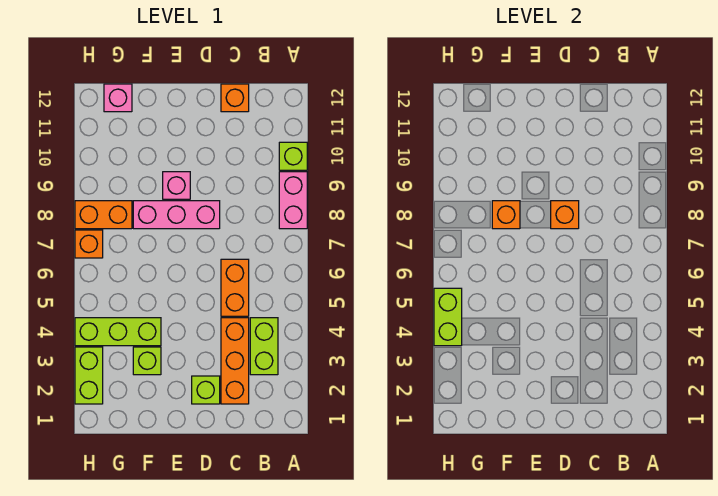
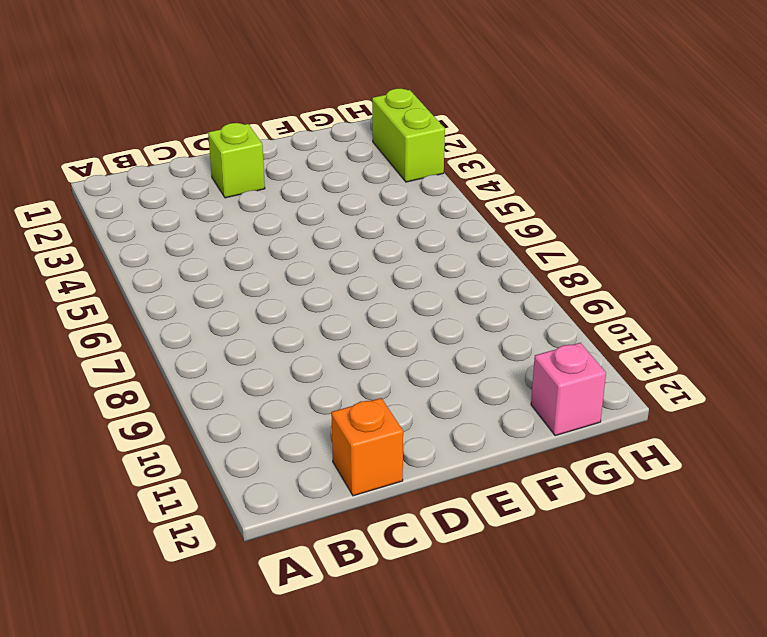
none -> pink 1x2 brick [279,172,307,229]
none -> lime 1x1 brick [279,142,307,170]
none -> lime 1x2 brick [250,318,278,375]

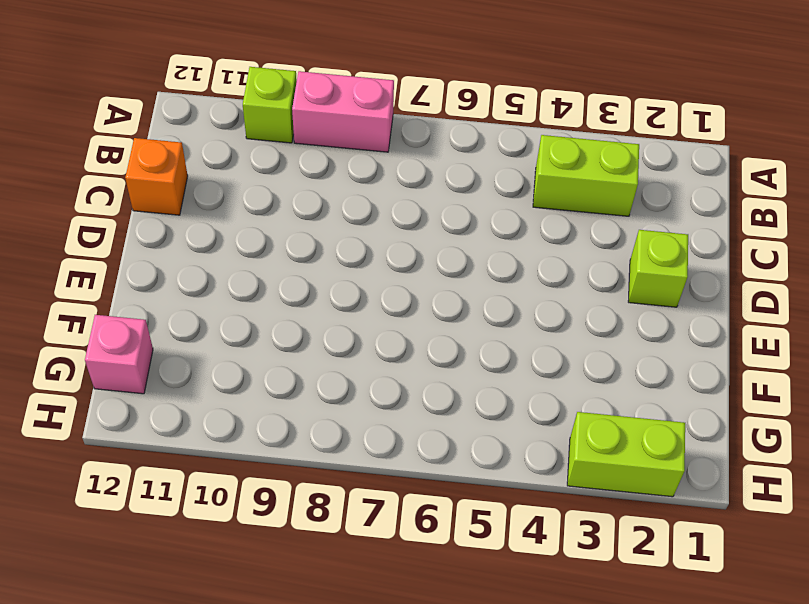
none -> orange 1x3 brick [221,318,249,404]
none -> orange 1x2 brick [221,259,249,316]
none -> pink 1x3 brick [133,201,220,229]

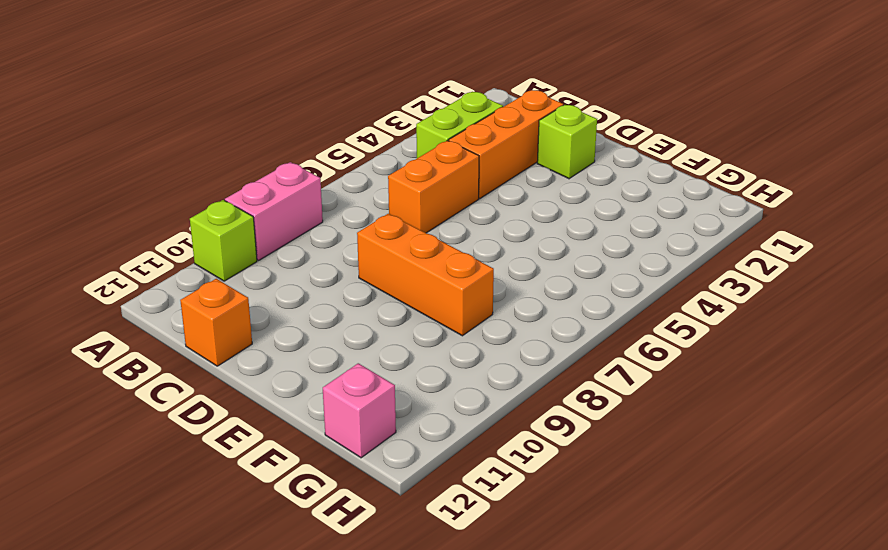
orange 1x3 brick [357,214,494,336] -> pink 1x3 brick [133,201,220,229]
none -> pink 1x1 brick [163,172,190,199]
none -> lime 1x1 brick [133,347,161,375]
none -> lime 1x3 brick [75,318,161,346]

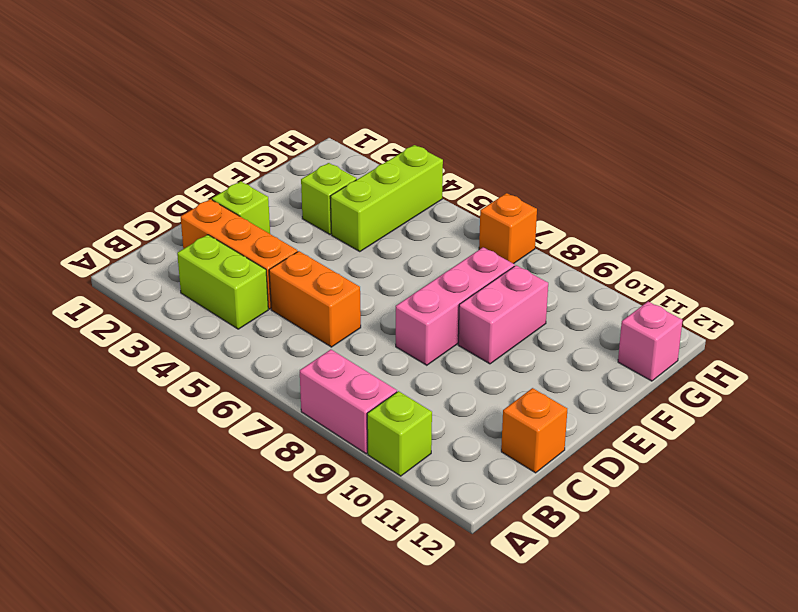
pink 1x2 brick [458,265,548,364] -> pink 1x1 brick [163,172,190,199]
none -> orange 1x2 brick [75,201,132,229]
none -> lime 1x2 brick [75,347,103,404]
none -> orange 1x1 brick [551,201,579,229]

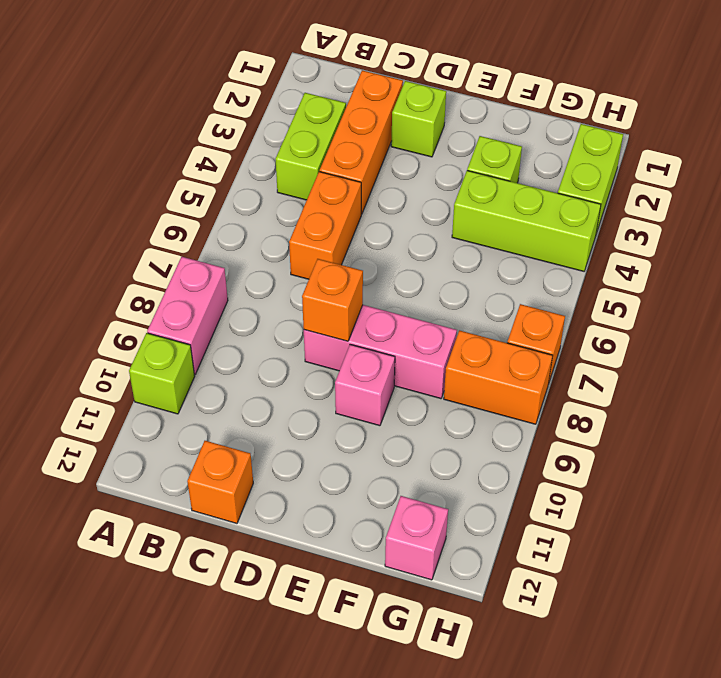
none -> orange 1x1 brick [492,201,520,229]
none -> lime 1x2 brick [434,288,462,346]

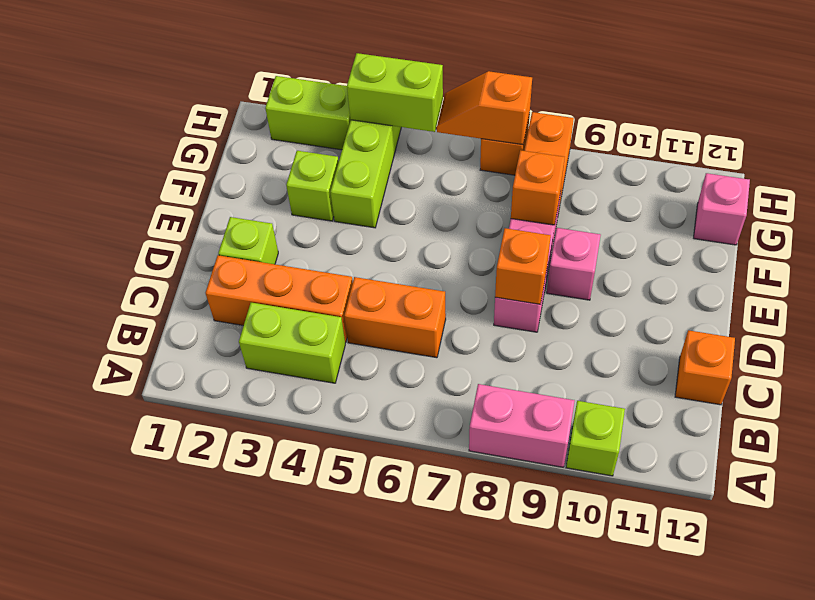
orange 1x2 slope [437,71,532,145] -> none

